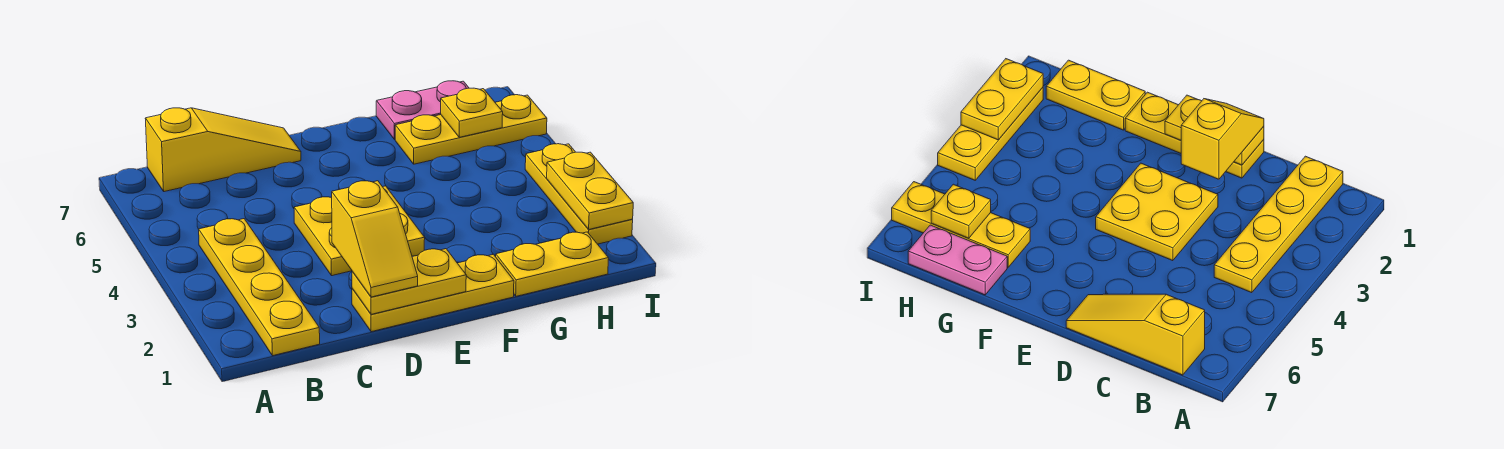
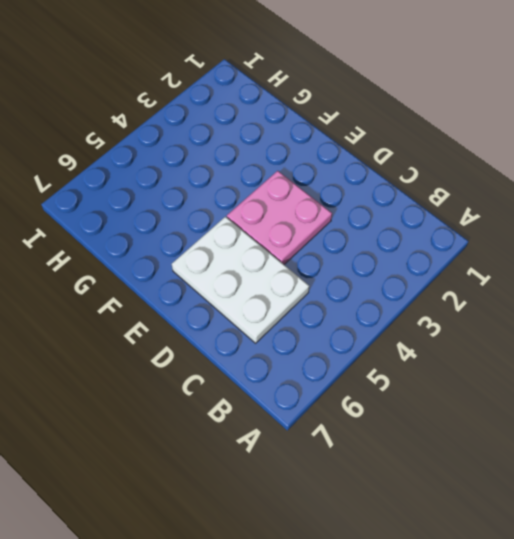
white 2x3 plate [172,217,309,343] -> none
pink 2x2 plate [227,171,332,264] -> yellow 2x2 plate [294,186,425,276]
none -> yellow 1x4 plate [199,219,320,356]
none -> yellow 1x3 slope [145,108,301,192]
none -> yellow 1x3 plate [352,254,514,332]

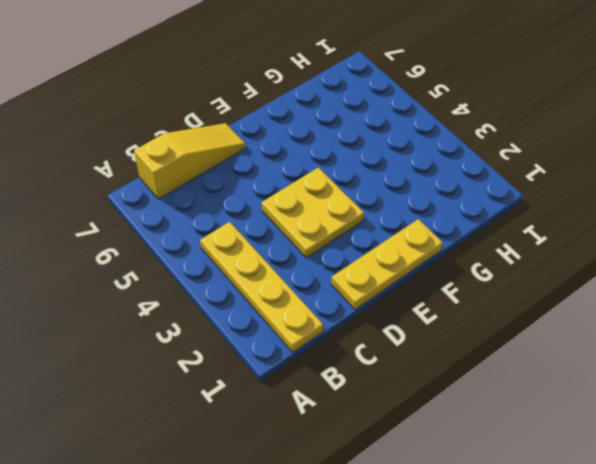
none -> yellow 1x2 plate [495,232,609,296]
none -> yellow 1x3 plate [395,95,547,164]
none -> pink 1x2 plate [376,81,469,140]

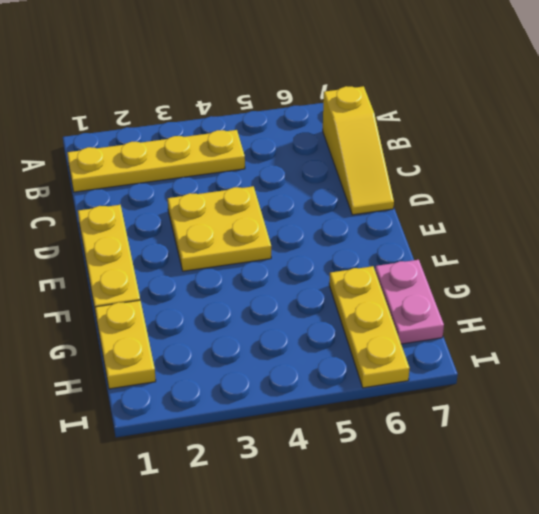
none -> yellow 1x3 plate [525,144,633,244]
none -> yellow 1x2 plate [352,249,466,314]
none -> yellow 1x1 plate [441,88,503,137]

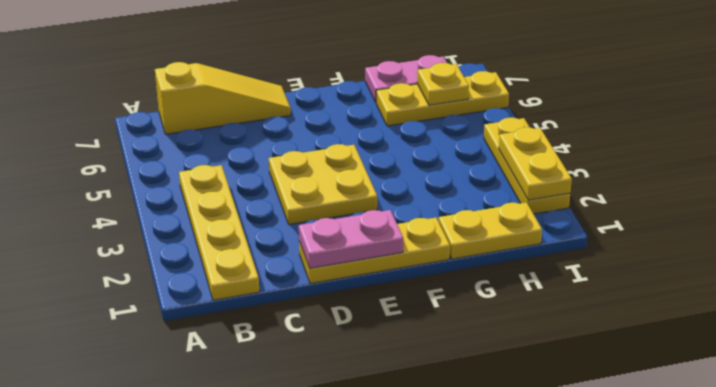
pink 1x2 plate [299,210,403,268] -> yellow 1x2 plate [352,249,466,314]
none -> yellow 1x2 slope [332,181,418,297]

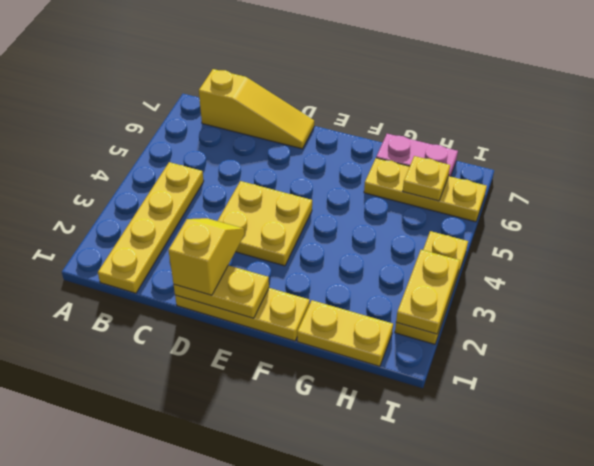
yellow 1x2 slope [168,218,245,295] -> yellow 1x2 slope turned to [332,181,418,297]

